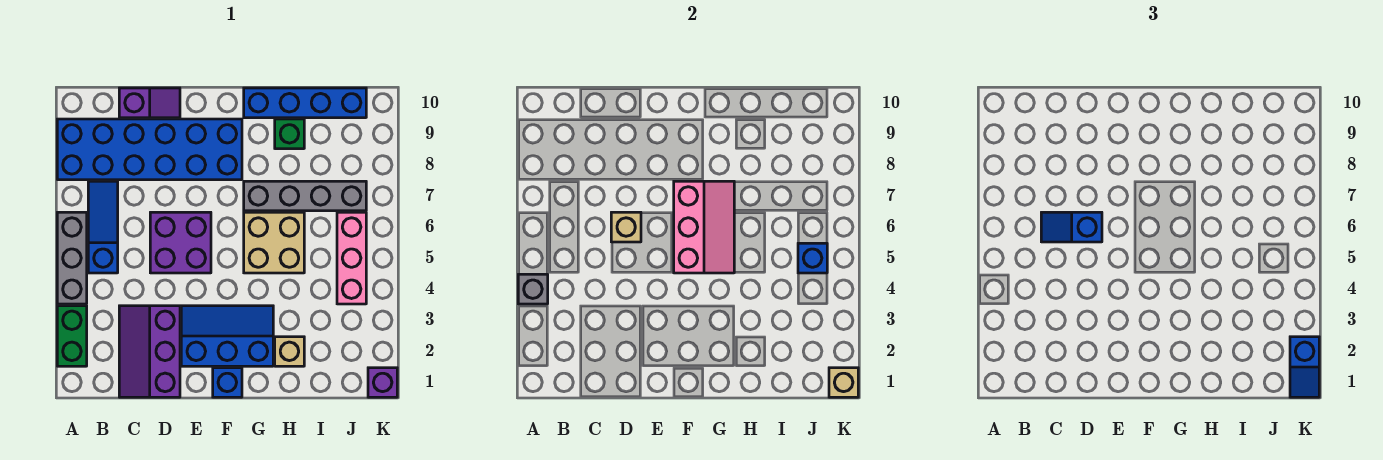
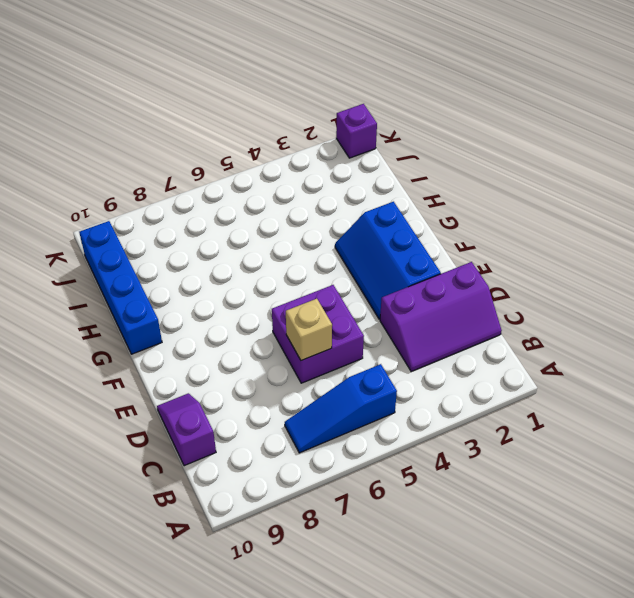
none -> green 1x2 brick [57,306,87,366]
none -> grey 1x3 brick [57,212,87,304]
none -> blue 2x6 brick [57,119,242,180]

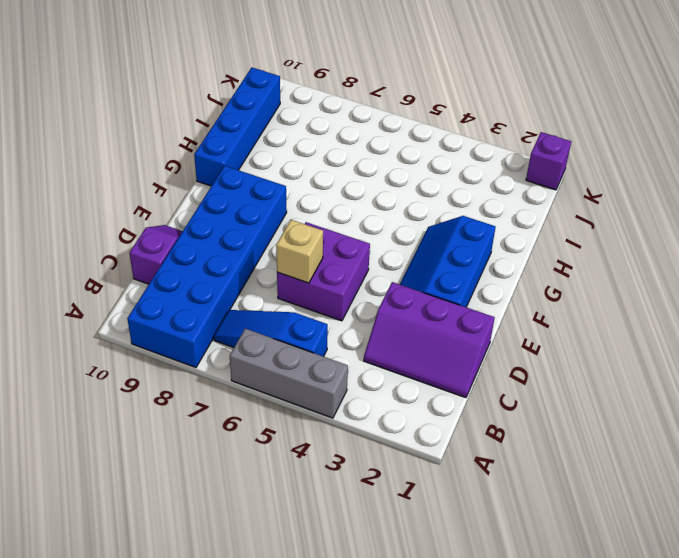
none -> green 1x2 brick [57,306,87,366]
none -> blue 1x1 brick [213,368,242,397]
none -> tan 2x2 brick [244,212,304,273]

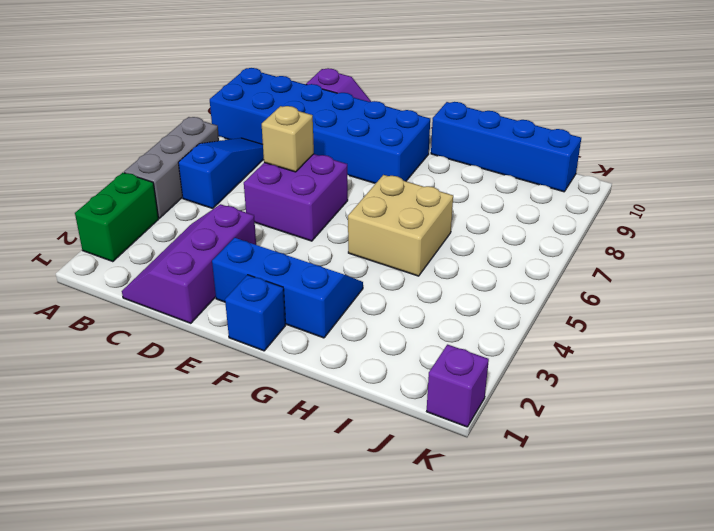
none -> grey 1x4 brick [244,181,366,211]
none -> tan 1x1 brick [275,337,304,366]
none -> green 1x1 brick [275,119,304,149]

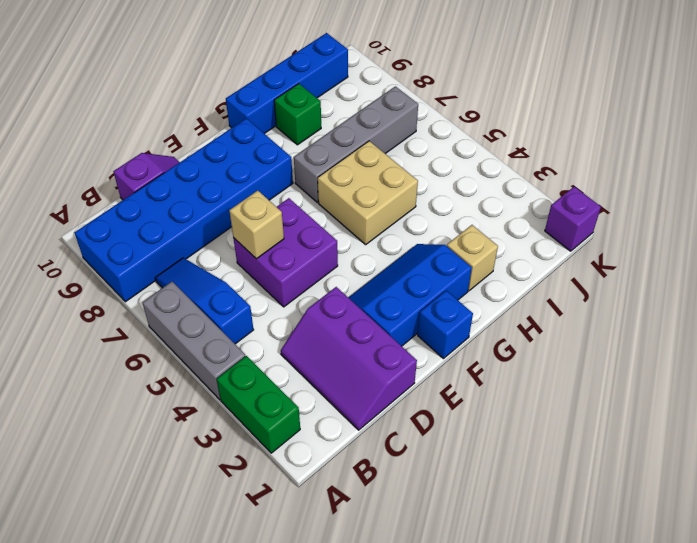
none -> pink 1x3 brick [337,212,366,304]
none -> grey 1x1 brick [518,274,548,304]
none -> pink 2x3 slope [674,181,734,273]

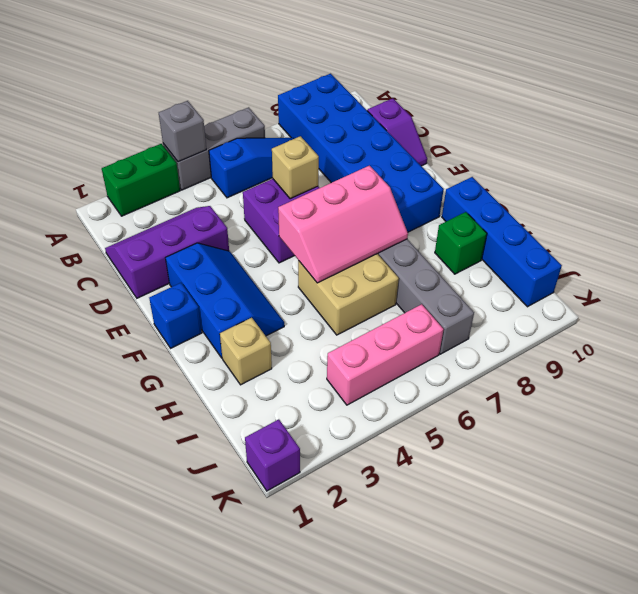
none -> blue 1x1 brick [798,243,827,273]
none -> tan 1x1 brick [829,368,858,397]
none -> blue 1x2 slope [1041,212,1102,242]

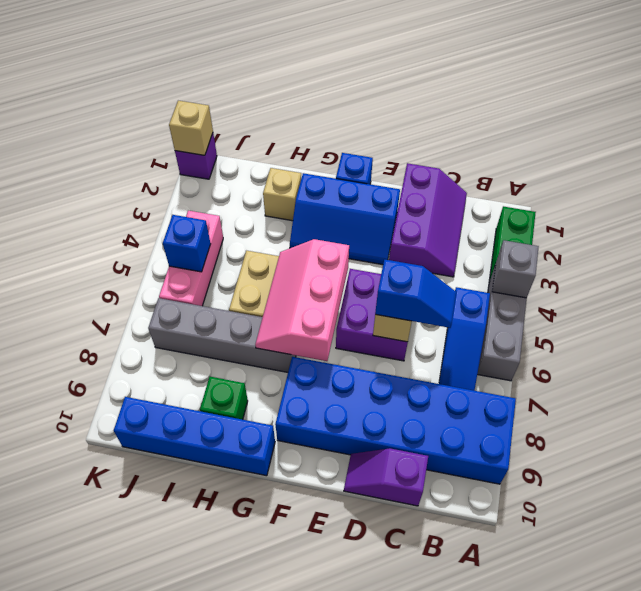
none -> blue 1x2 slope [1290,337,1319,397]

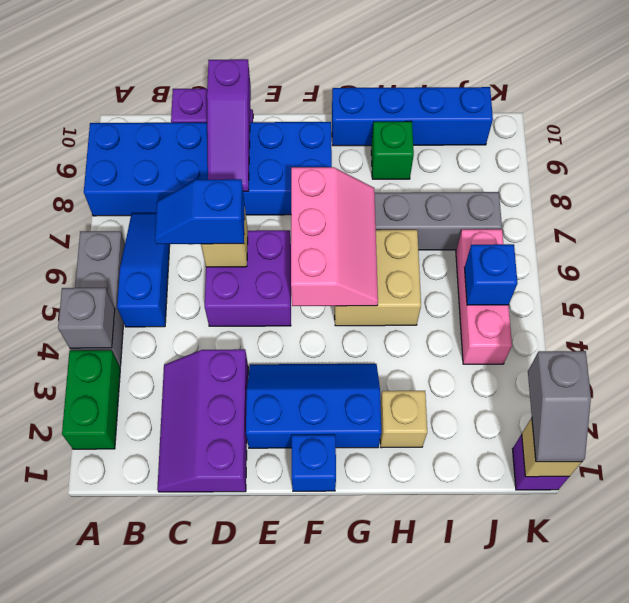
purple 1x3 slope [207,59,251,191] -> none
grey 1x2 slope [528,351,591,462] -> blue 1x2 slope [1290,337,1319,397]

